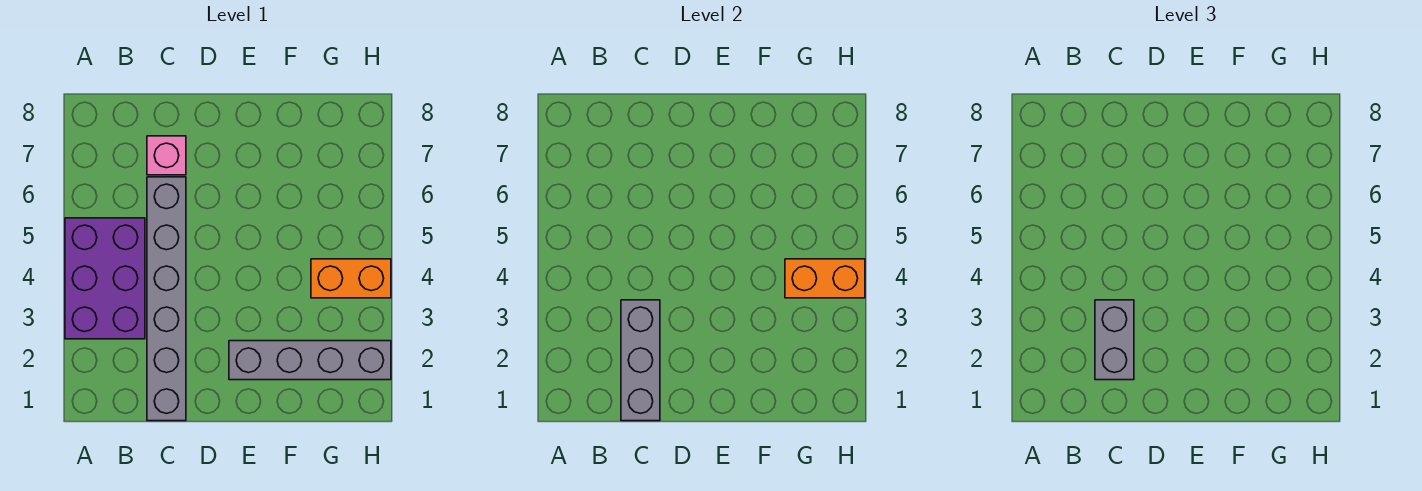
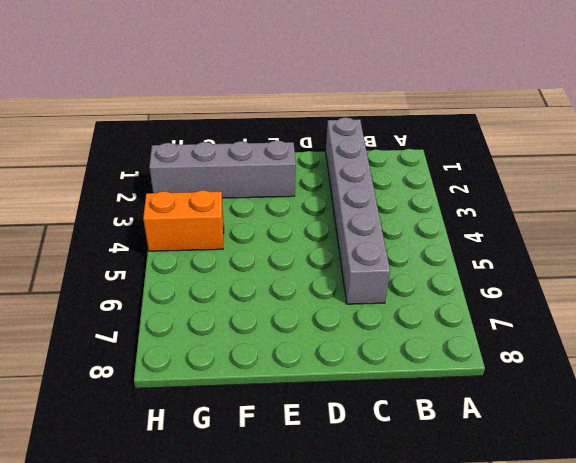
none -> purple 2x3 brick [65,218,145,339]
none -> pink 1x1 brick [147,136,186,175]

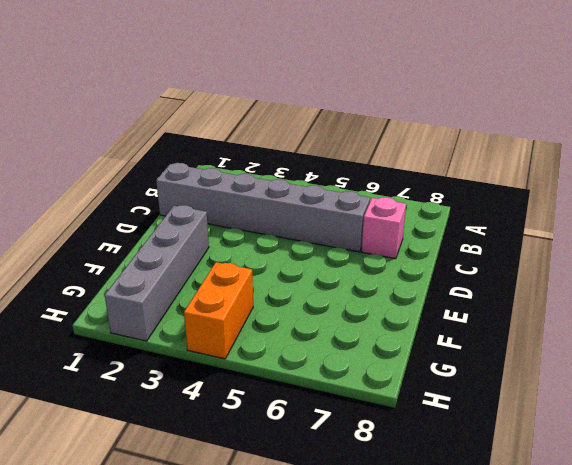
none -> purple 2x3 brick [65,218,145,339]
none -> grey 1x3 brick [621,300,660,421]

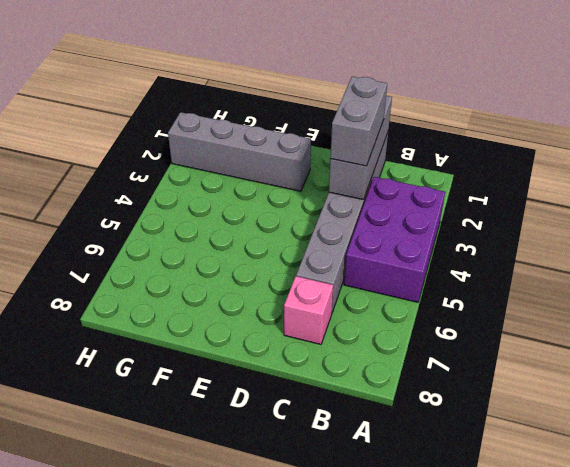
none -> orange 1x2 brick [311,259,391,298]
none -> orange 1x2 brick [785,259,865,298]

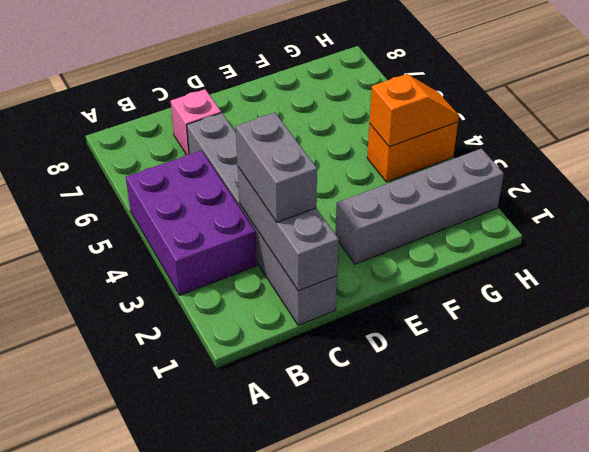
orange 1x2 slope [370,74,459,147] -> orange 1x2 brick [785,259,865,298]

